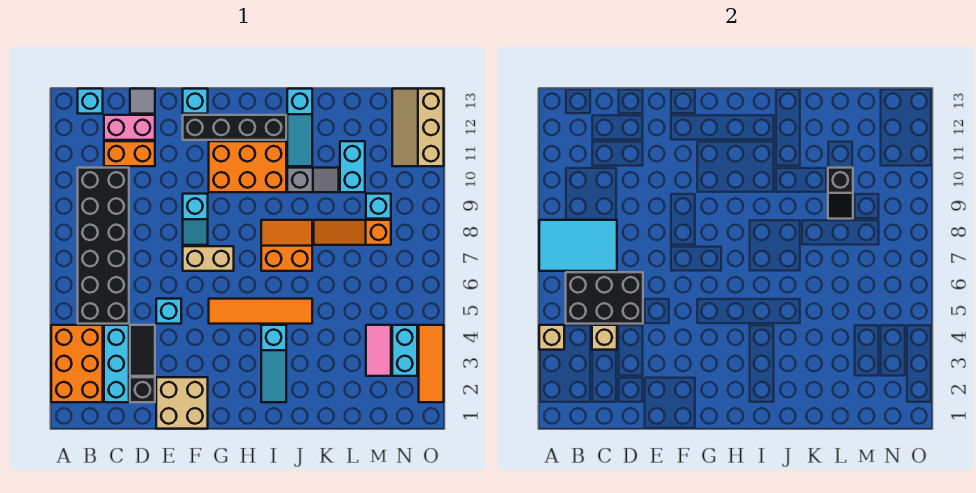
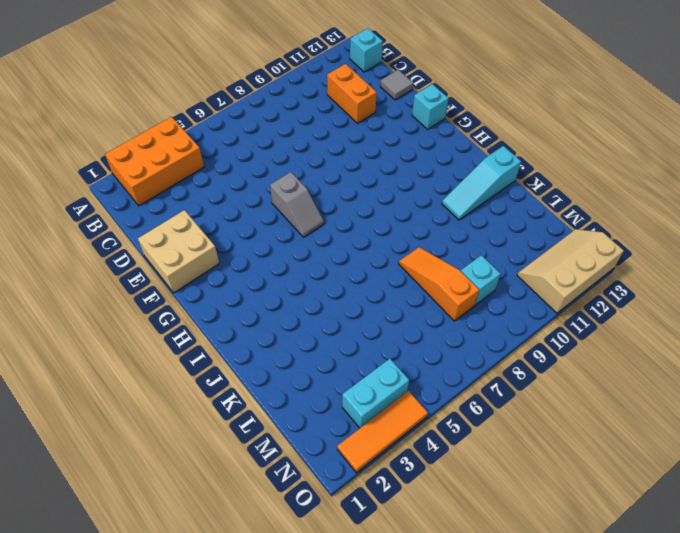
grey 1x2 slope [270,172,324,237] -> grey 1x2 slope moved to [287,168,339,192]
none -> black 2x6 brick [78,168,129,324]
none -> cyan 1x3 brick [104,325,129,402]
none -> pink 1x2 brick [104,115,155,140]
none -> black 1x1 brick [130,377,155,402]

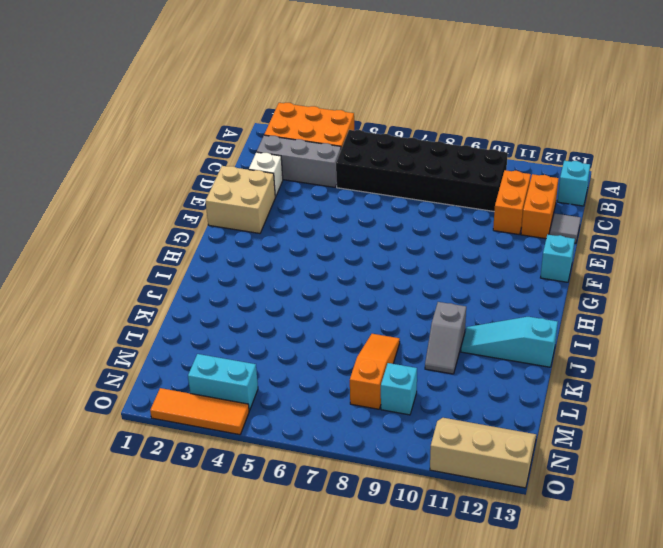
grey 1x3 brick [257,135,341,187] -> cyan 1x3 brick [104,325,129,402]
orange 1x2 brick [521,174,559,239] -> pink 1x2 brick [104,115,155,140]
white 1x1 brick [249,152,283,197] -> black 1x1 brick [130,377,155,402]
none -> black 1x2 tile [130,325,155,376]
none -> cyan 1x1 brick [156,299,181,324]
none -> tan 1x2 brick [183,246,234,271]
none -> cyan 1x2 slope [183,194,208,245]

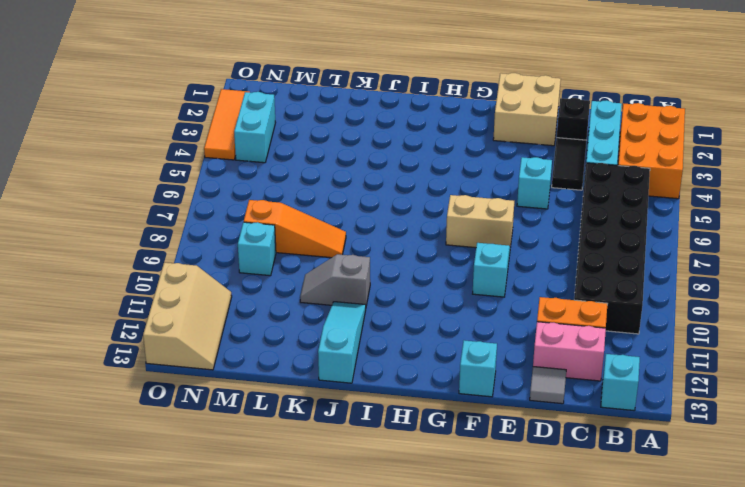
none -> black 1x4 brick [183,115,286,140]
none -> orange 1x4 tile [209,299,312,324]
none -> orange 2x3 brick [209,141,286,192]
none -> cyan 1x3 slope [261,325,286,402]

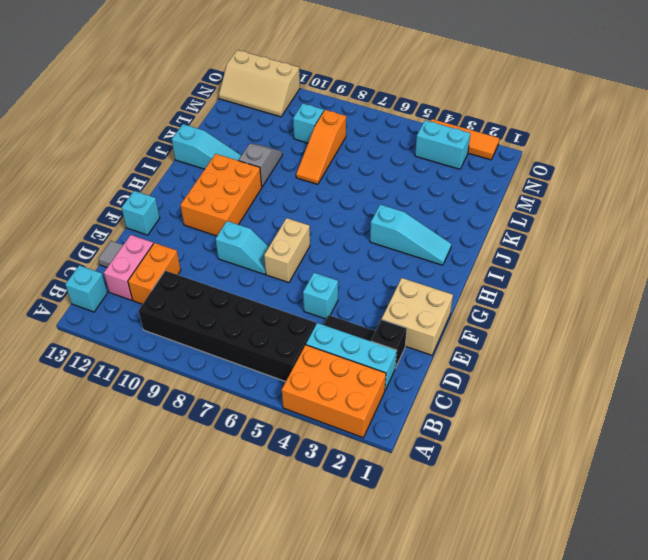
none -> black 1x4 brick [183,115,286,140]
none -> orange 1x4 tile [209,299,312,324]
none -> orange 2x2 slope [261,220,312,271]
none -> cyan 1x2 brick [340,141,365,192]

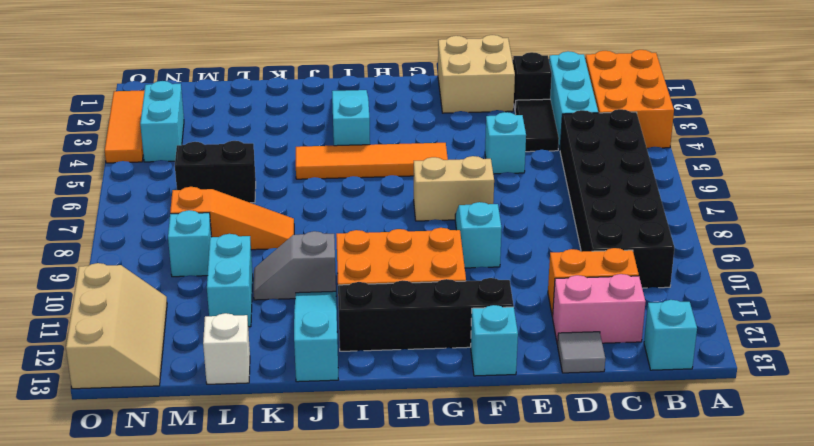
black 1x2 brick [175,141,256,203] -> none
white 1x1 brick [203,313,250,384] -> none
none -> orange 2x2 slope [261,220,312,271]
none -> pink 1x2 tile [366,325,391,376]
none -> tan 1x1 brick [539,325,564,350]
none -> cyan 2x3 tile [539,220,617,271]

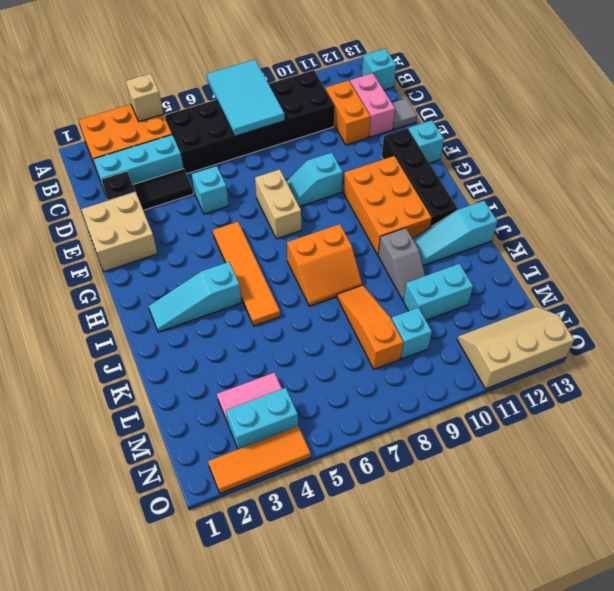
orange 2x2 slope [287,224,362,306] -> orange 2x2 slope turned to [261,220,312,271]
none -> black 2x3 brick [566,272,643,324]
none -> tan 1x1 brick [592,325,617,350]
none -> black 1x2 slope [828,168,853,219]

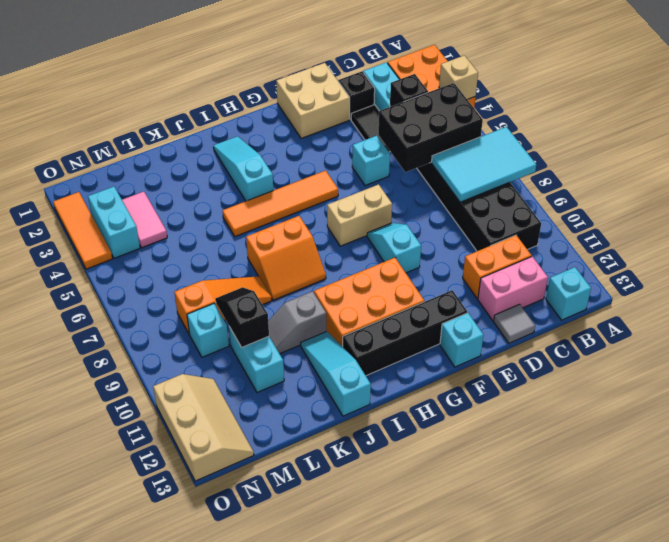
black 1x1 brick [390,74,428,107] -> tan 1x1 brick [592,325,617,350]

